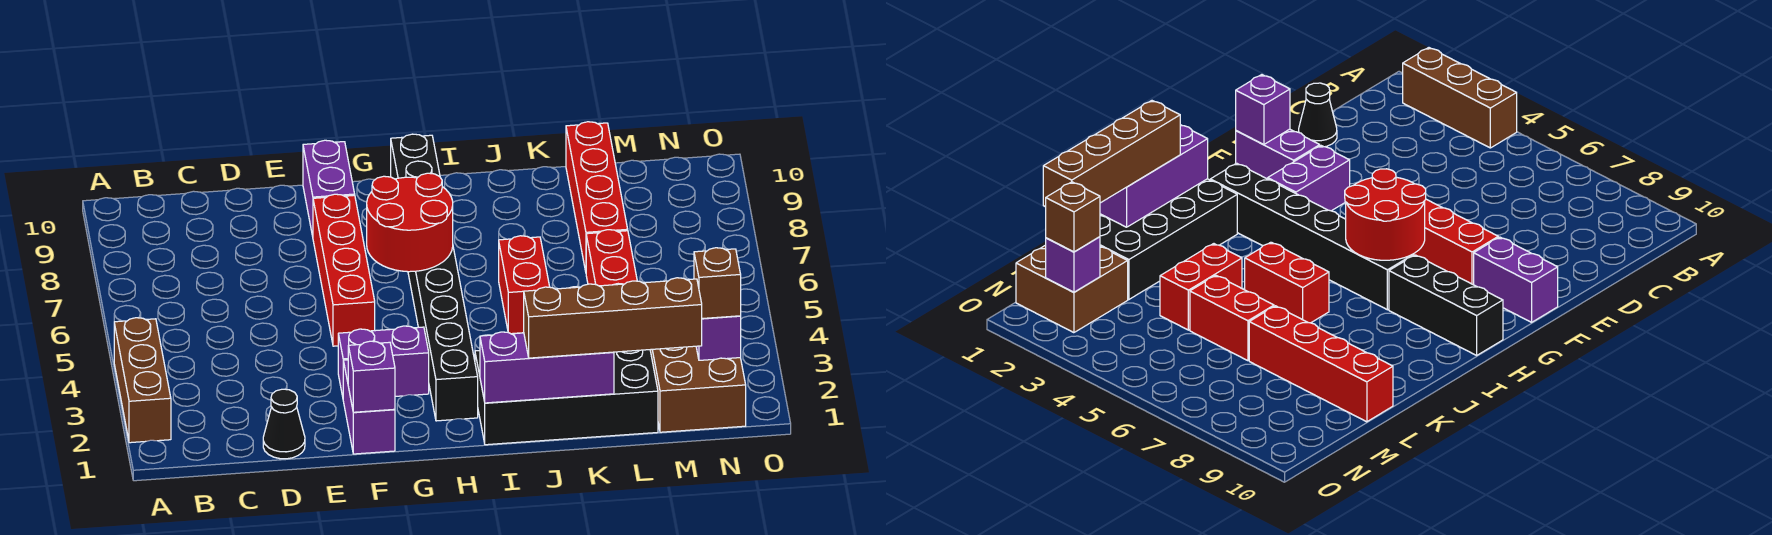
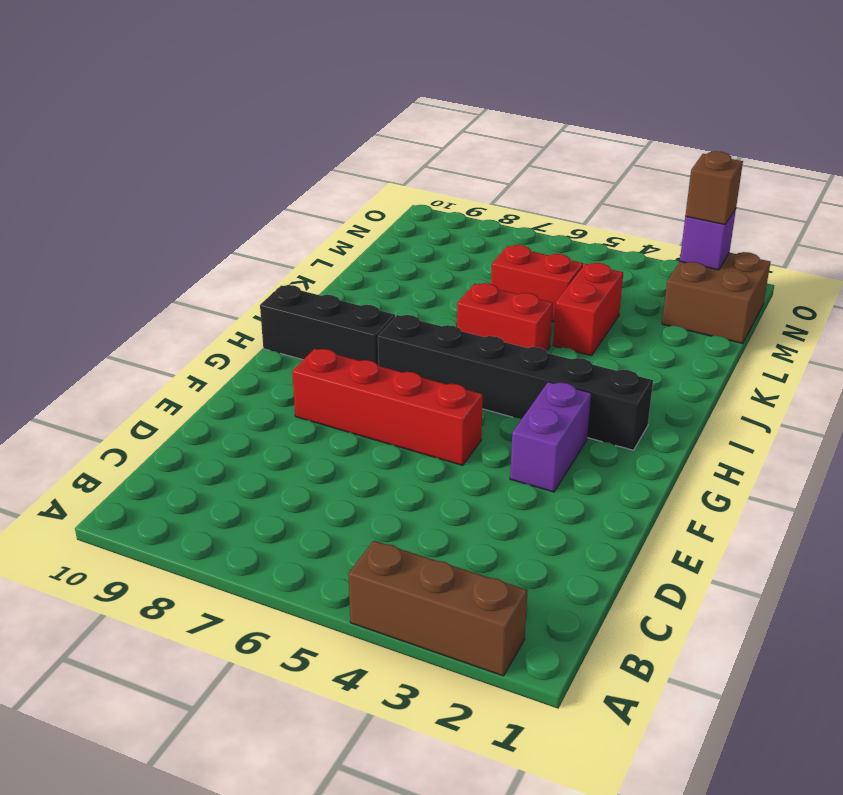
none -> black 1x1 cone [263,389,305,459]
none -> purple 1x2 brick [343,360,395,454]
none -> purple 1x2 brick [303,140,355,236]

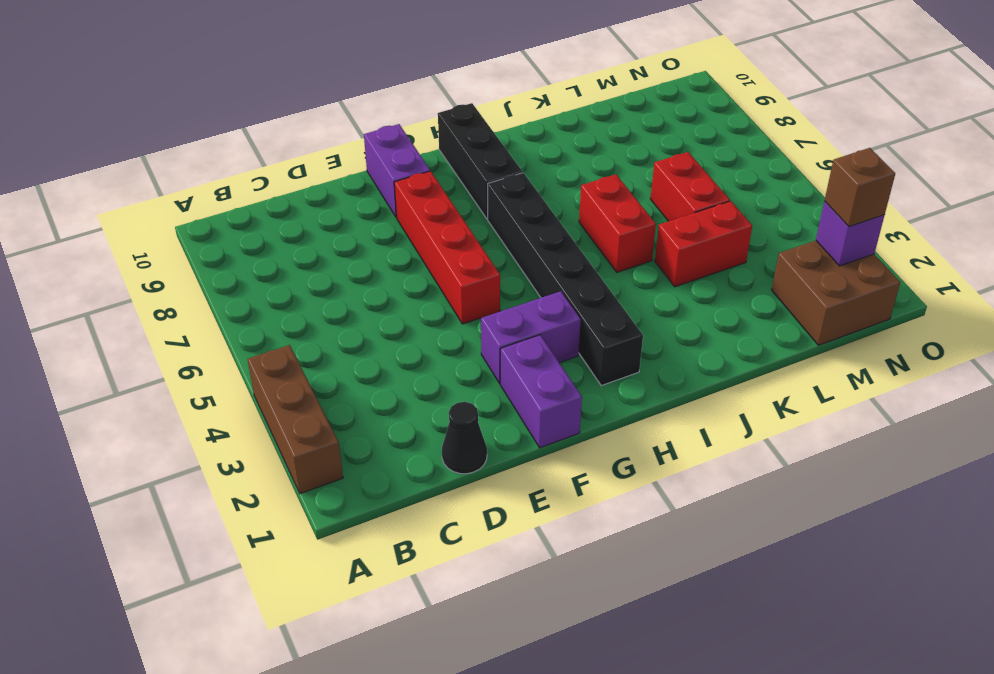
none -> black 2x4 brick [475,350,658,445]
none -> red 1x4 brick [566,122,628,271]
none -> purple 1x1 brick [348,341,395,412]

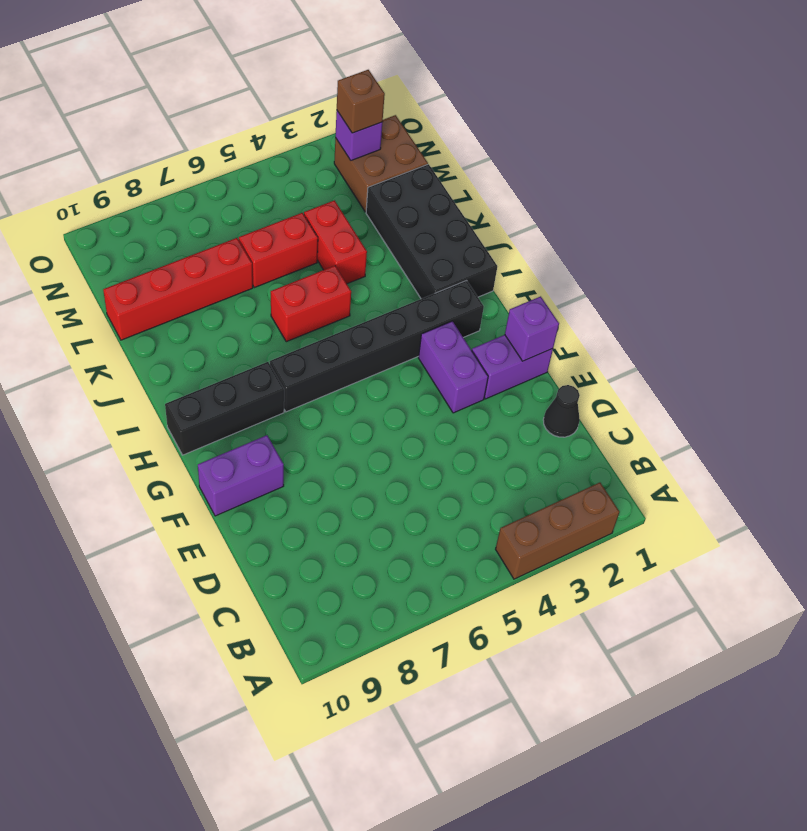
none -> red 1x4 brick [313,194,375,346]
none -> red 2x2 round brick [367,173,453,272]
none -> purple 1x3 brick [480,332,614,403]

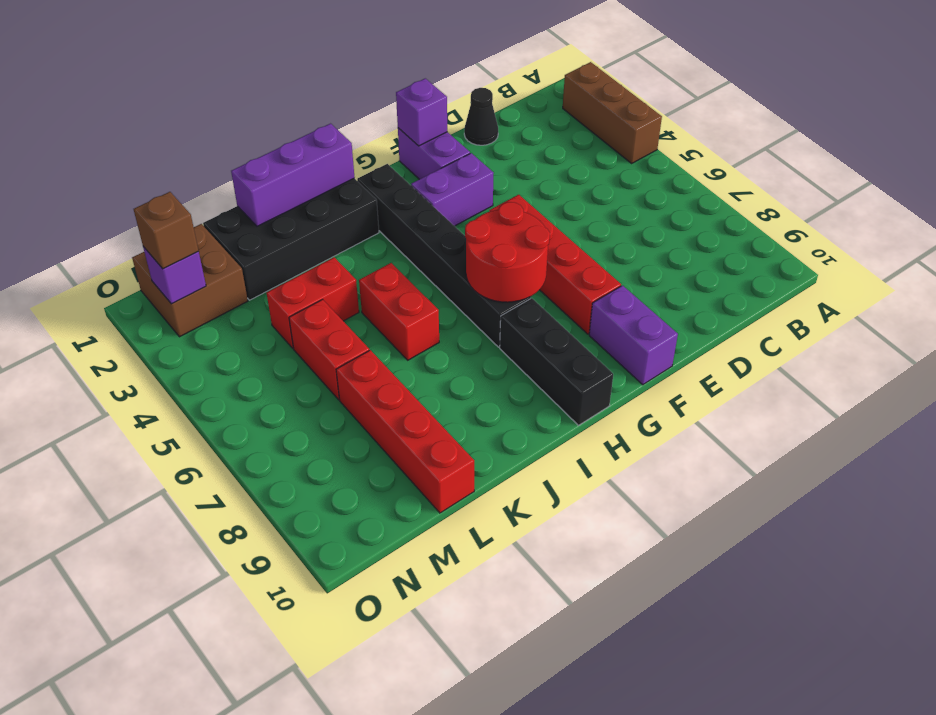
none -> brown 1x4 brick [524,278,702,358]

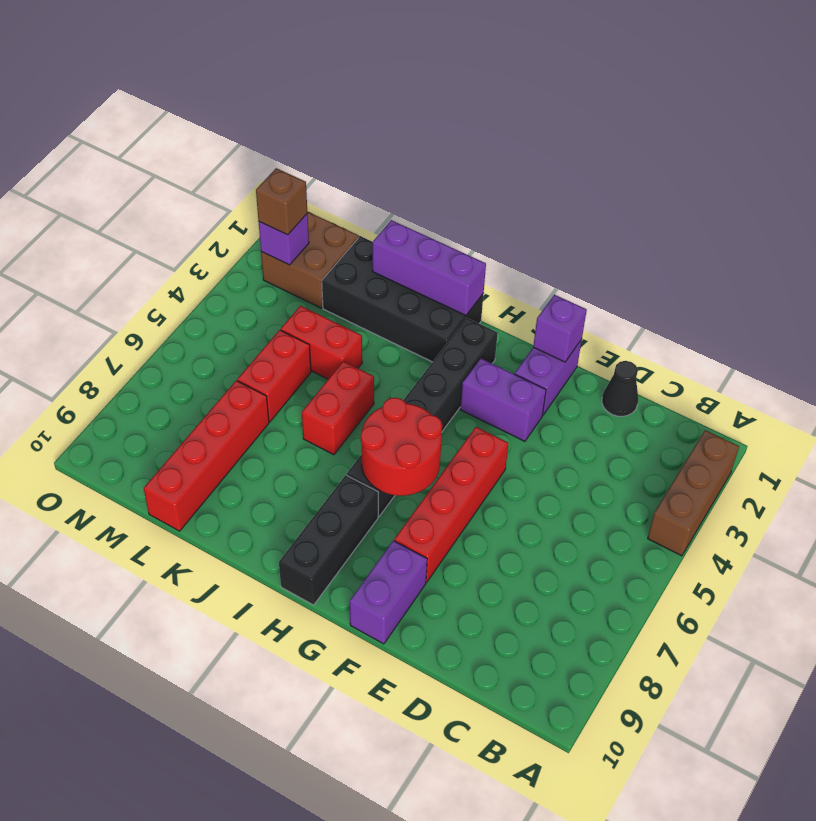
none -> brown 1x4 brick [524,278,702,358]

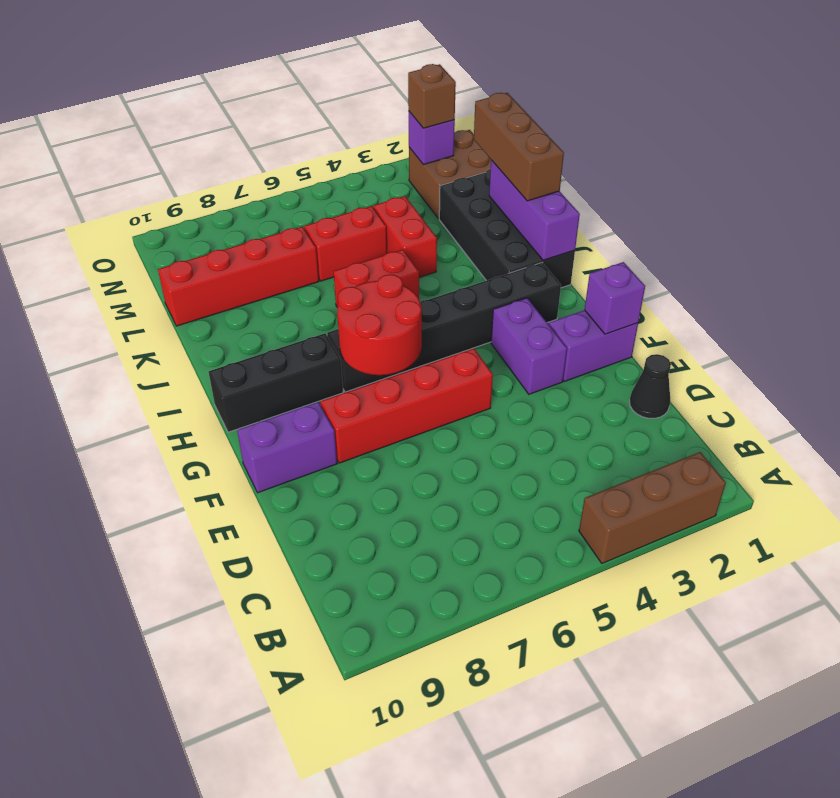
brown 1x3 brick [474,93,564,201] -> brown 1x4 brick [524,278,702,358]

